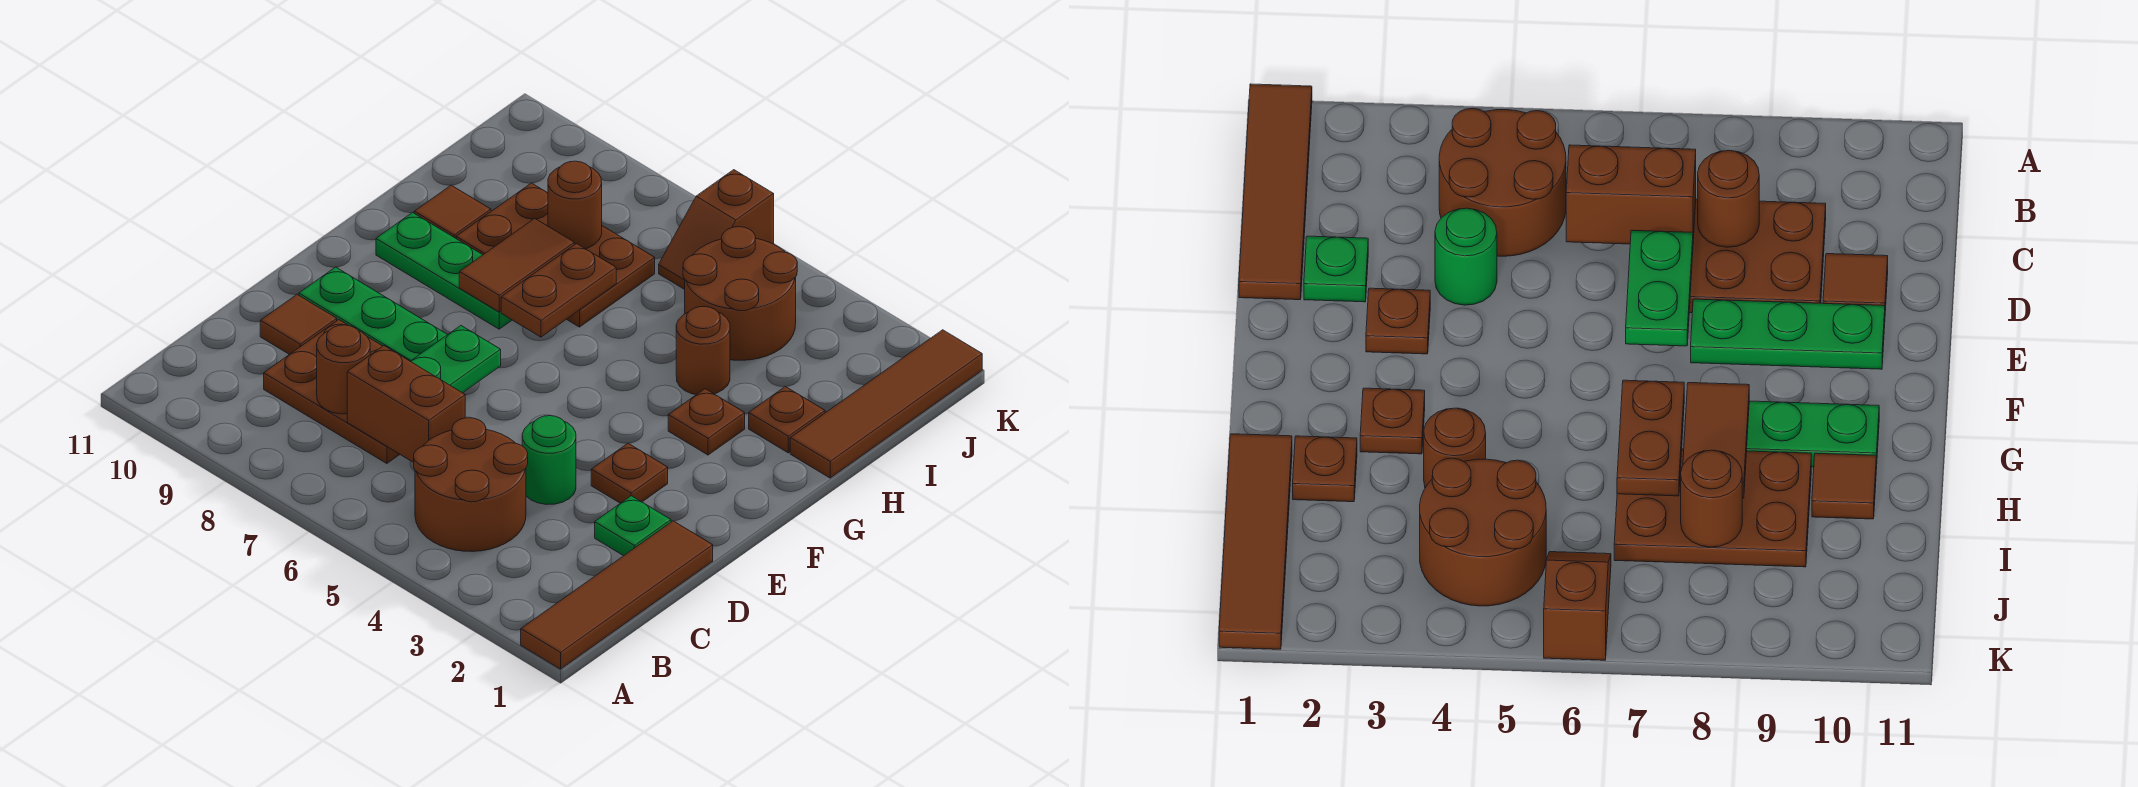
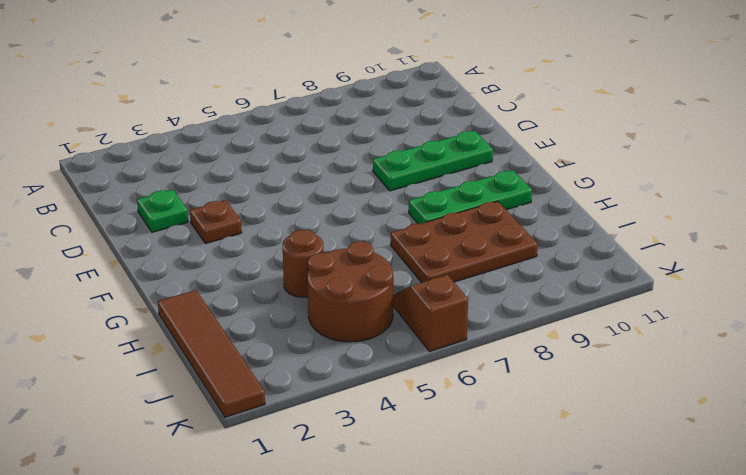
none -> brown 1x4 tile [521,521,713,669]
none -> brown 2x2 round brick [414,418,528,552]
none -> brown 2x3 plate [264,320,400,463]

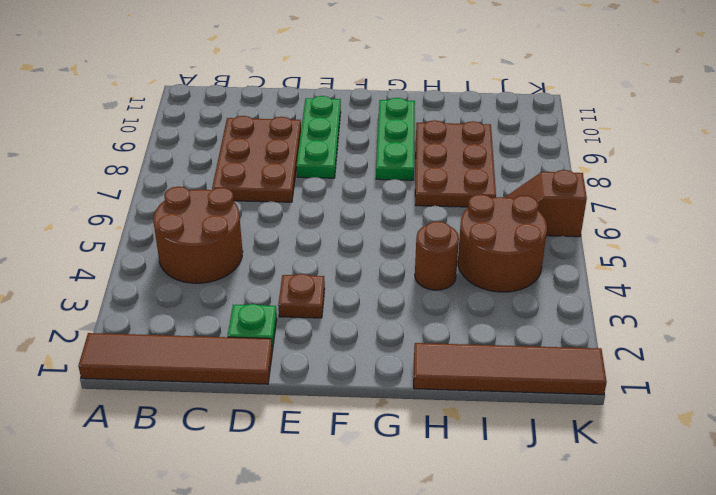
none -> green 1x1 round brick [522,416,576,505]
none -> brown 1x1 tile [260,294,337,354]
none -> brown 1x1 plate [668,389,745,455]

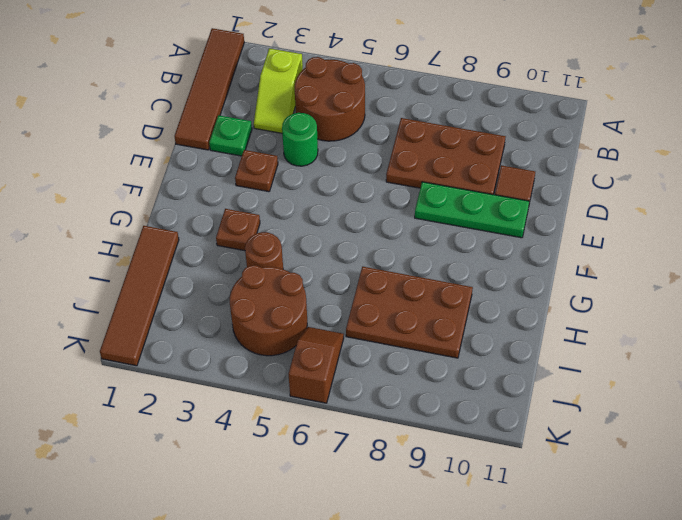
lime 1x2 slope [254,48,303,133] -> none
none -> green 1x3 plate [376,213,512,329]
none -> brown 1x1 plate [749,387,825,453]
none -> brown 1x1 tile [414,185,491,238]

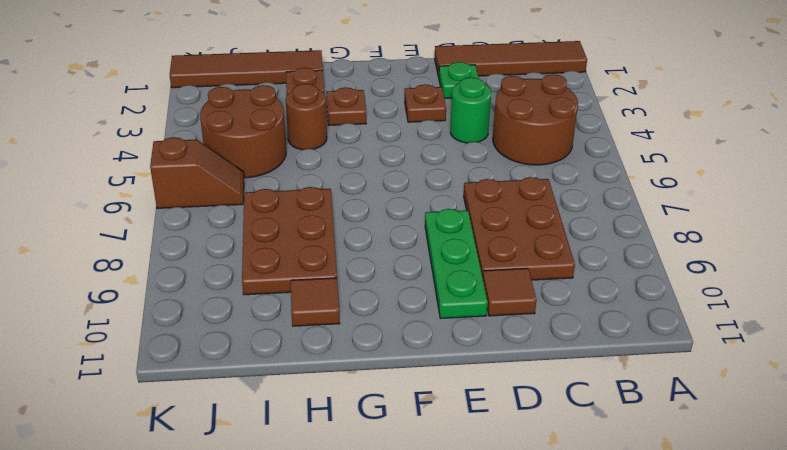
none -> green 1x3 plate [376,213,512,329]
none -> brown 1x2 brick [347,346,465,463]
none -> brown 1x1 round brick [317,325,370,414]

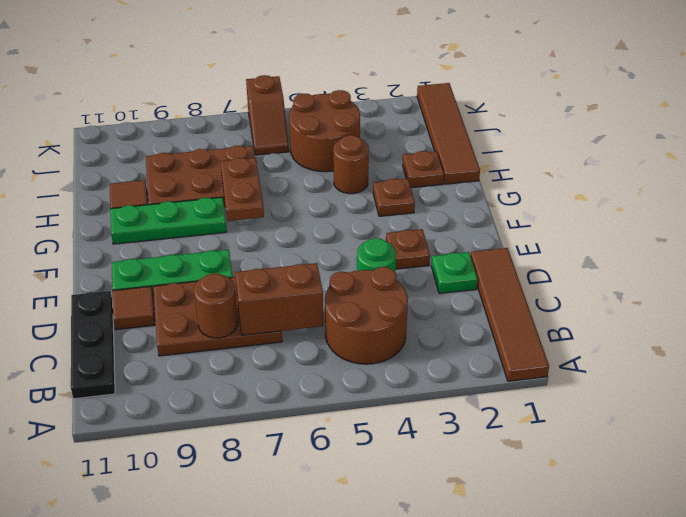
black 1x3 plate [71,291,115,399] -> none
none -> green 1x2 plate [410,326,501,393]
none -> brown 1x2 tile [459,218,574,312]
none -> brown 1x1 round brick [548,161,602,249]

